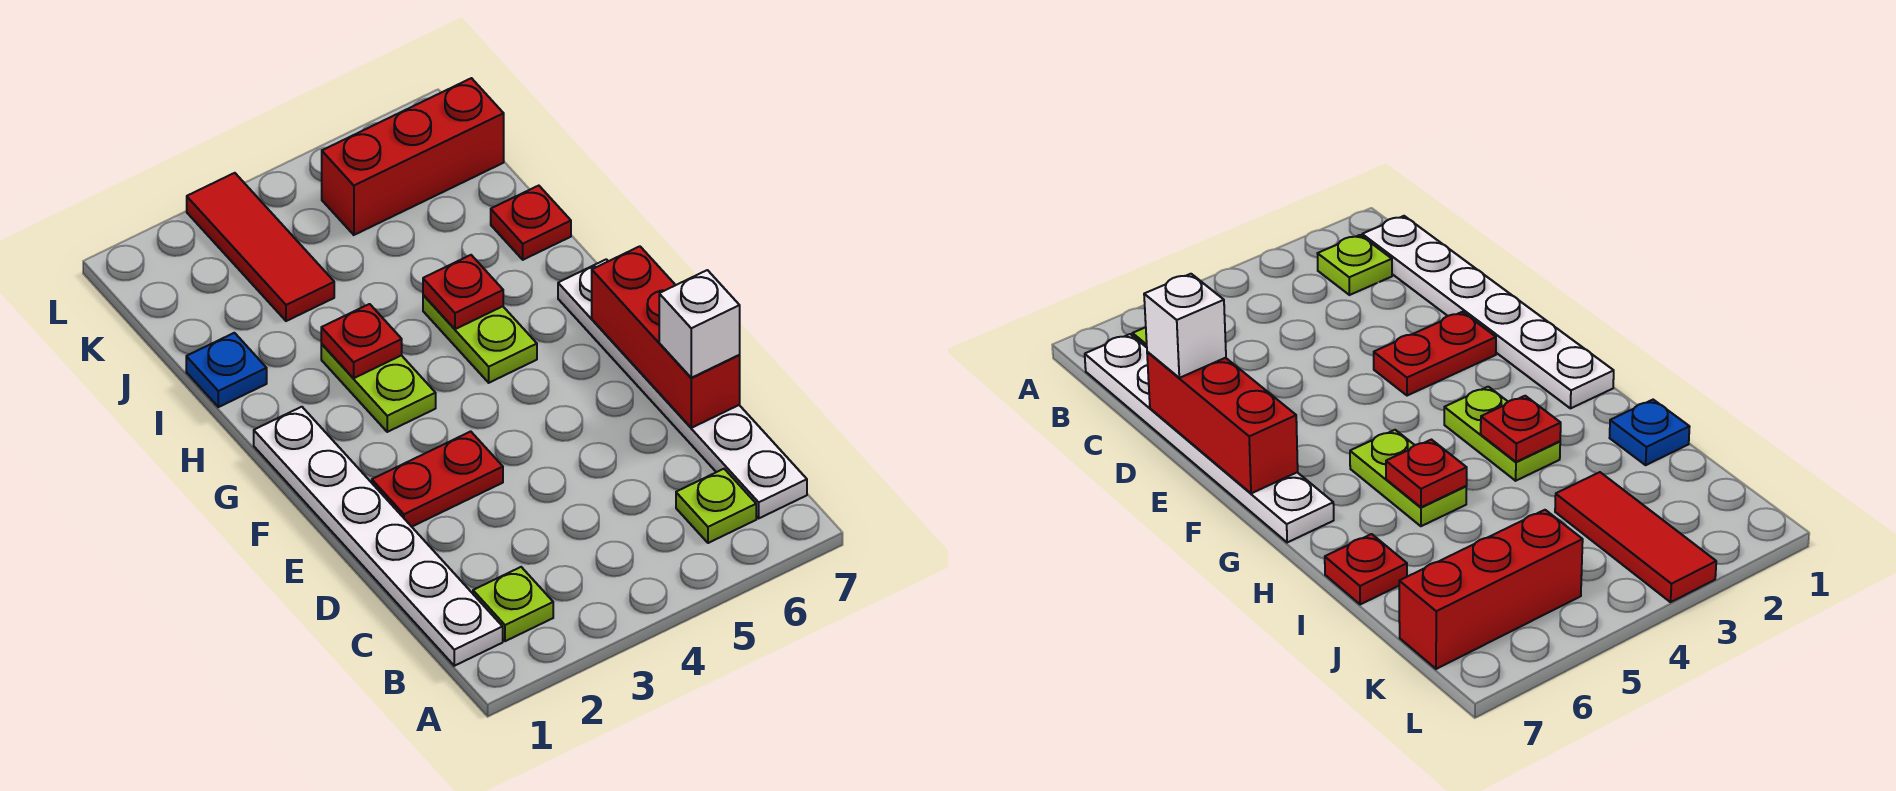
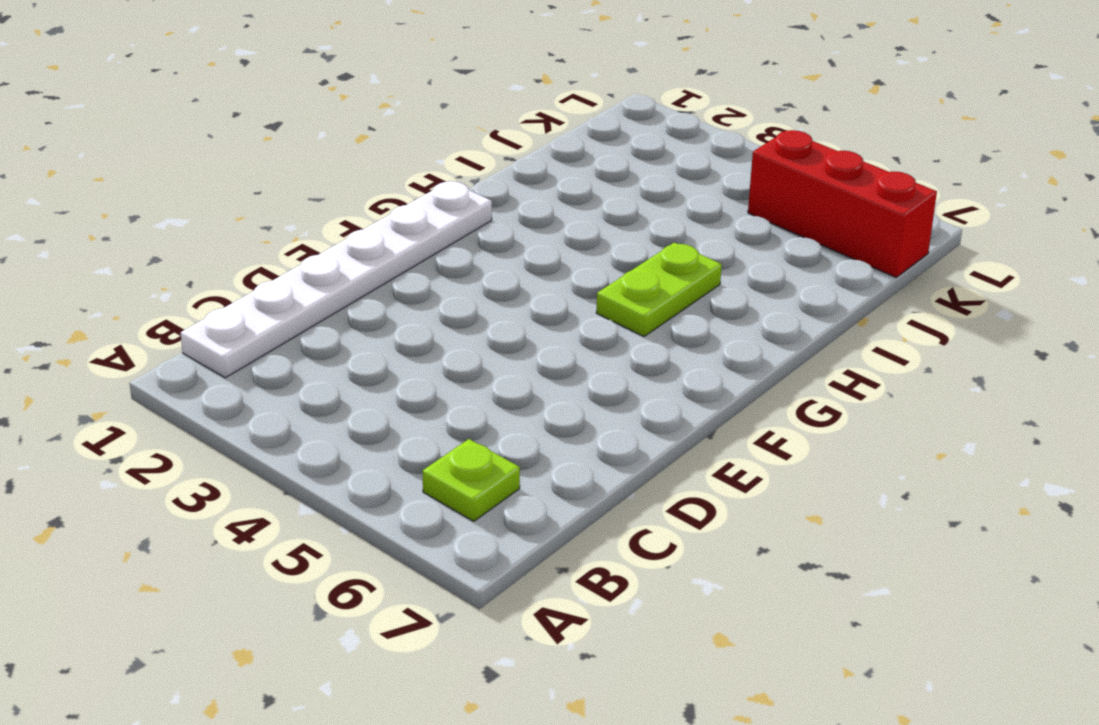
none -> lime 1x1 plate [473,567,553,641]
none -> white 1x6 plate [558,259,807,518]
none -> red 1x2 plate [372,431,503,527]

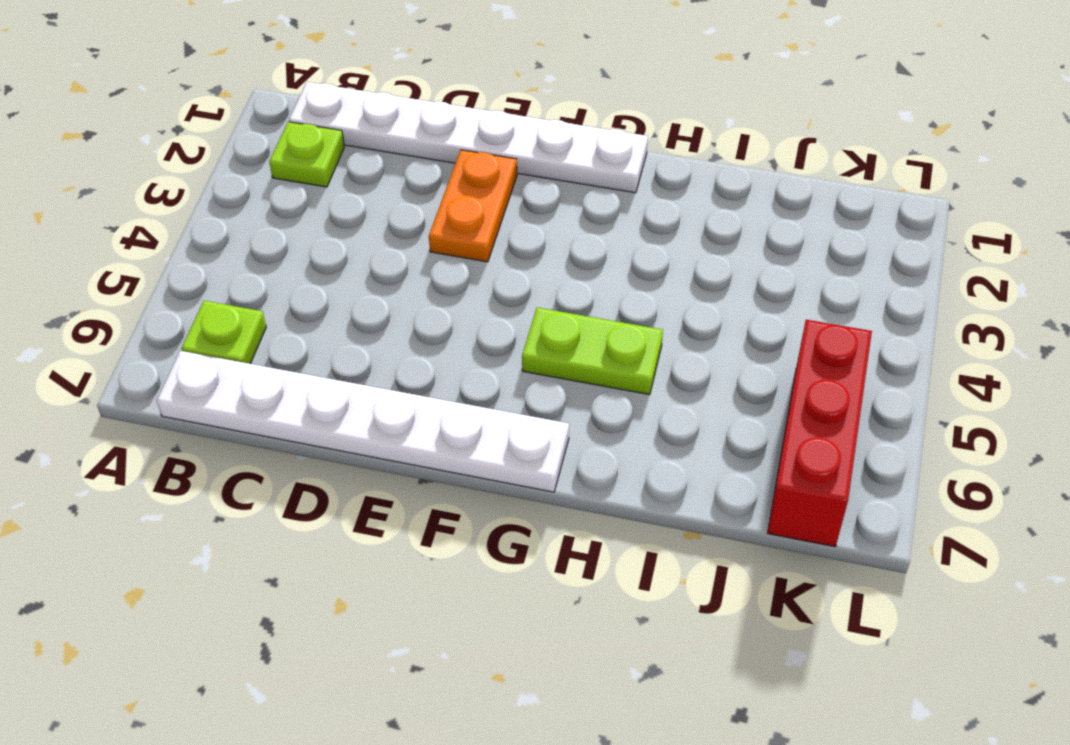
orange 1x2 plate [429,150,517,262] -> red 1x2 plate [372,431,503,527]
none -> lime 1x2 plate [321,344,436,432]
none -> blue 1x1 plate [186,333,267,407]
none -> red 1x1 plate [491,186,571,260]

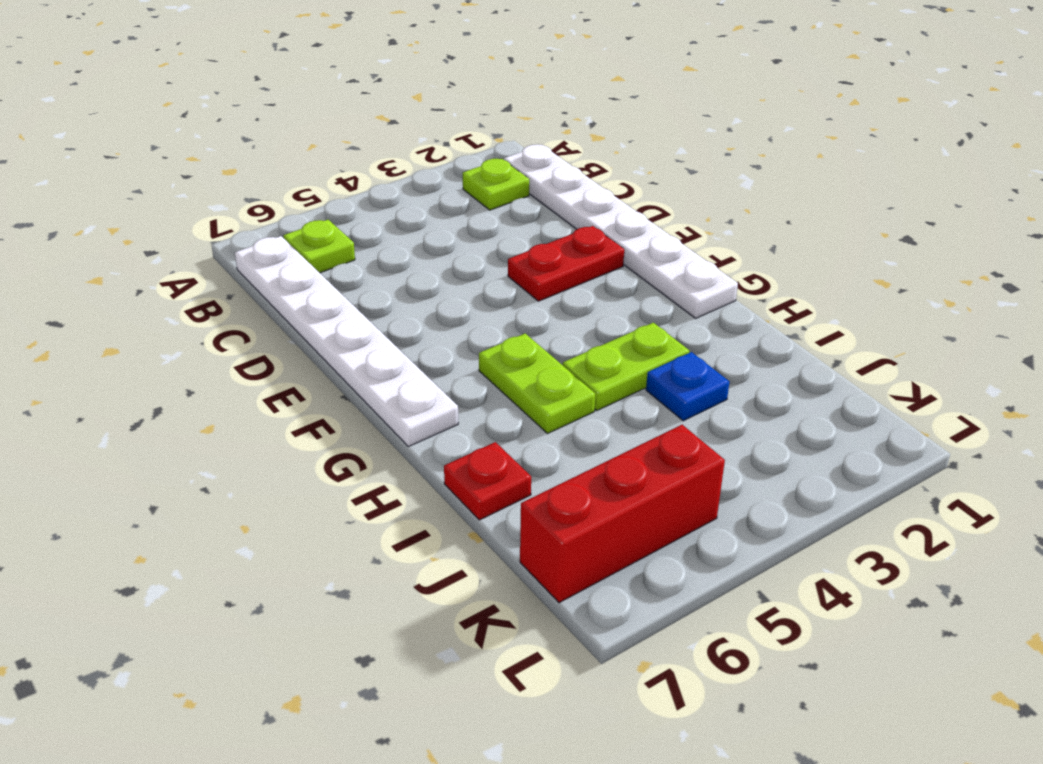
lime 1x2 plate [563,323,689,410] -> lime 1x2 plate turned to [321,344,436,432]
blue 1x1 plate [646,352,729,421] -> blue 1x1 plate moved to [186,333,267,407]
none -> red 1x3 tile [187,173,334,321]
none -> red 1x3 brick [592,246,740,428]
none -> red 1x1 plate [321,304,402,378]

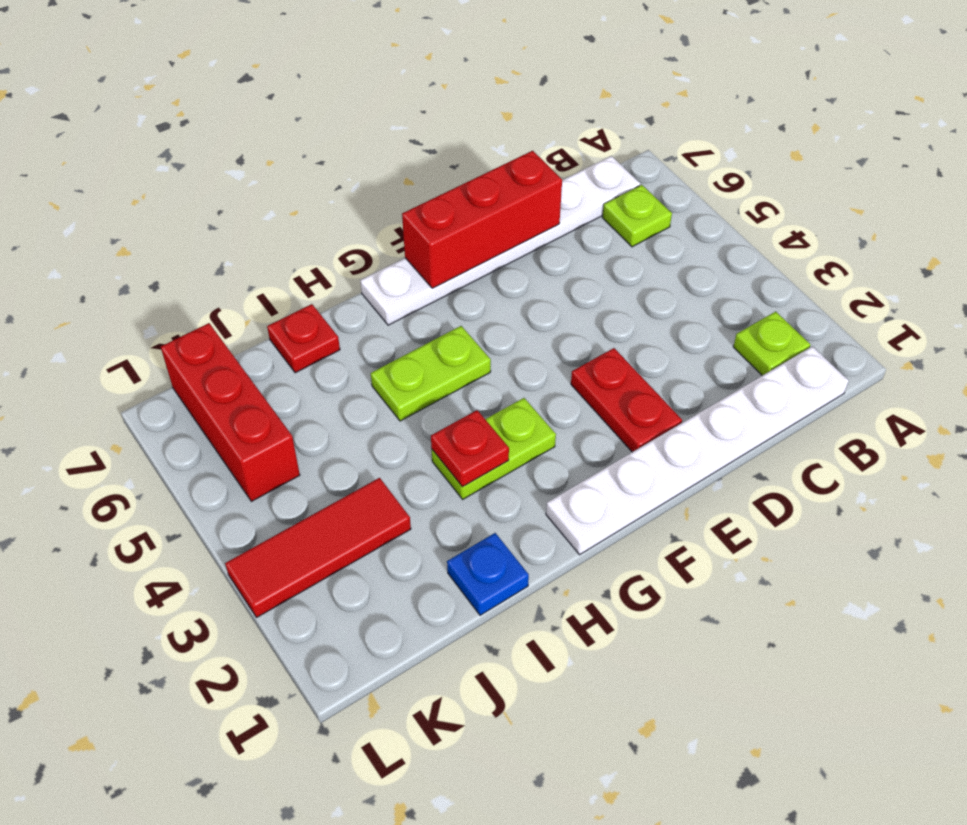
none -> red 1x1 plate [423,255,503,329]
none -> white 1x1 brick [659,270,740,378]

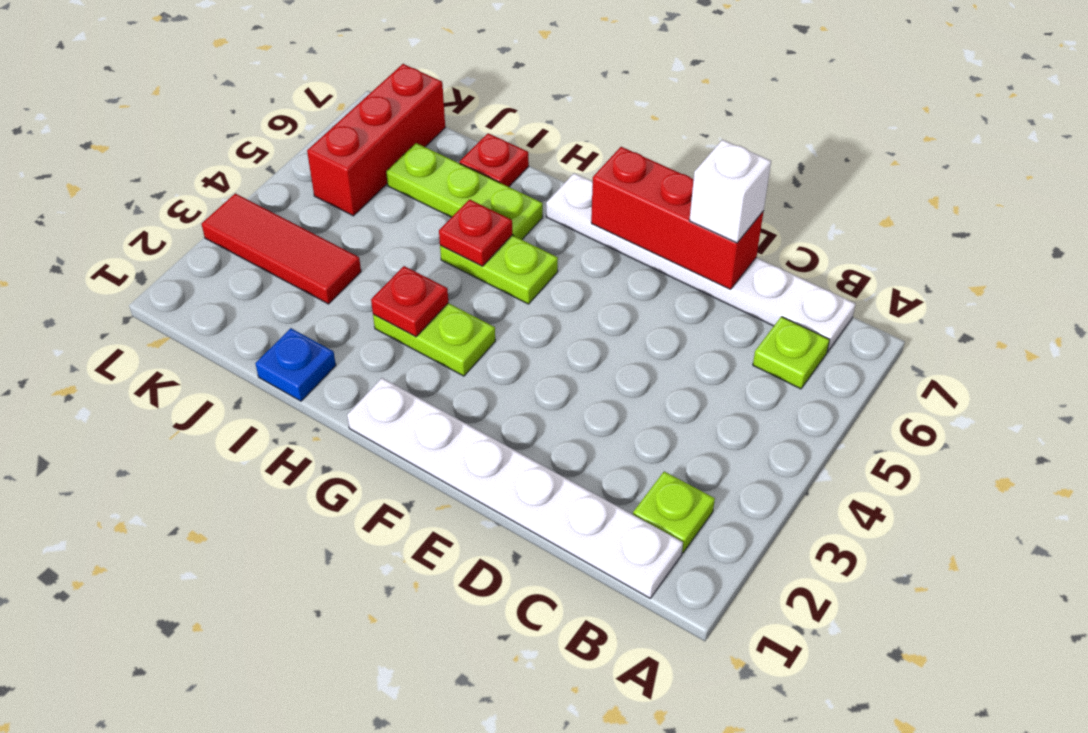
lime 1x3 plate [386,143,543,240] -> none
none -> red 1x2 plate [372,431,503,527]

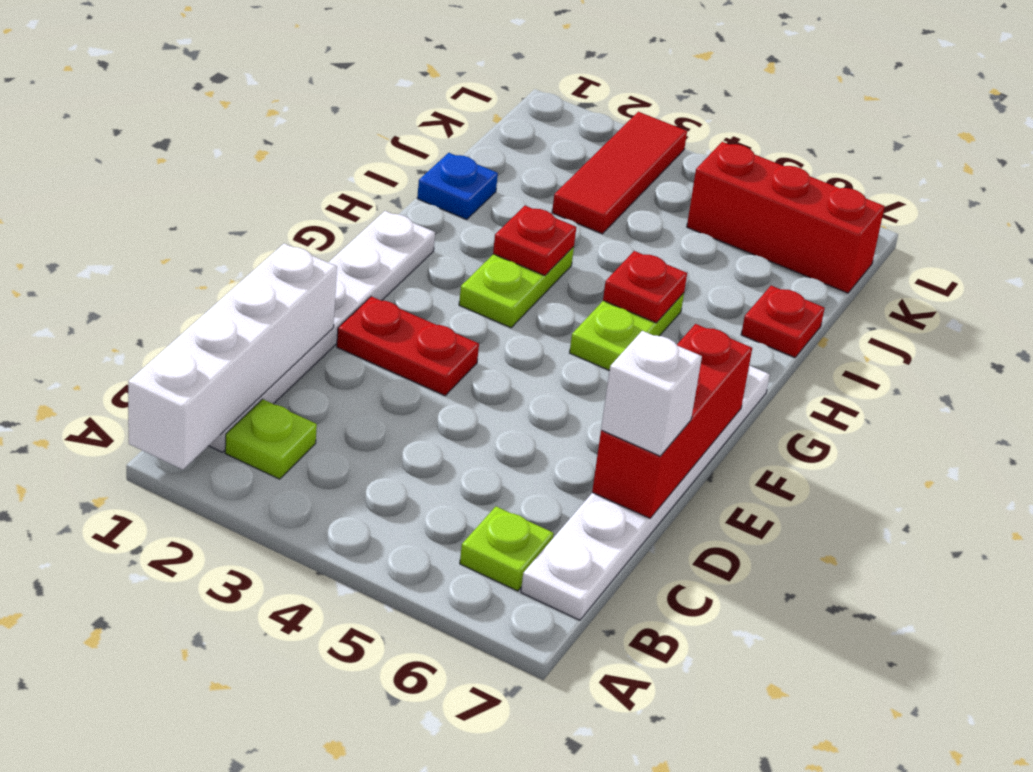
white 1x4 brick [128,244,337,470] -> none

